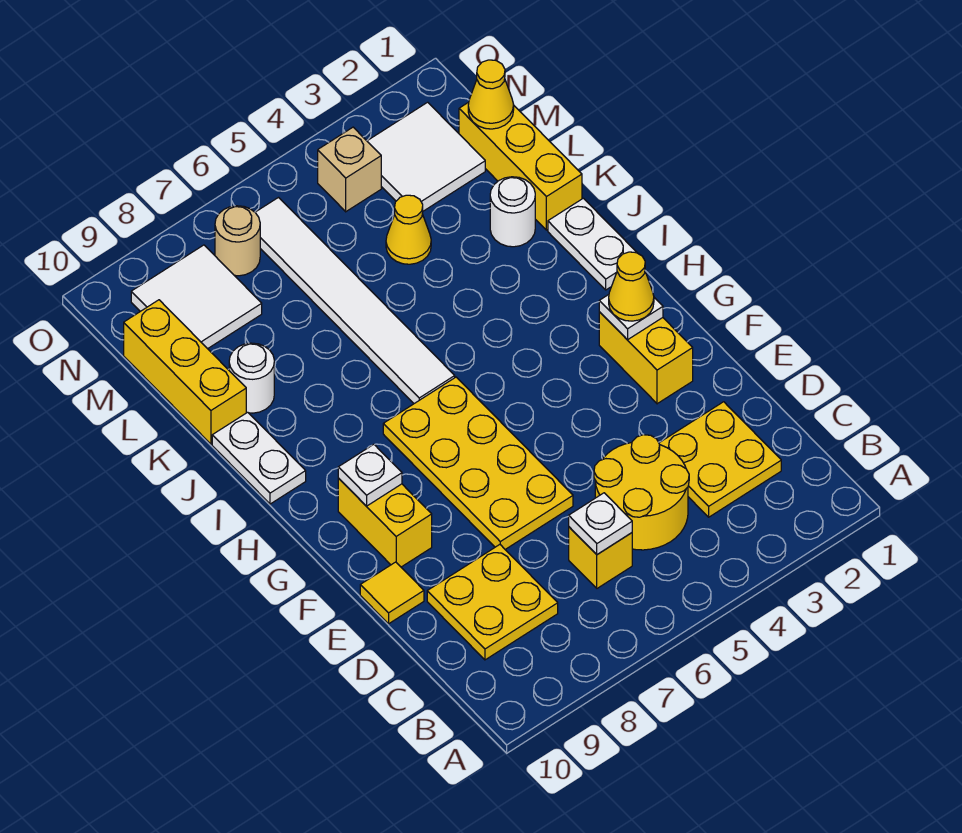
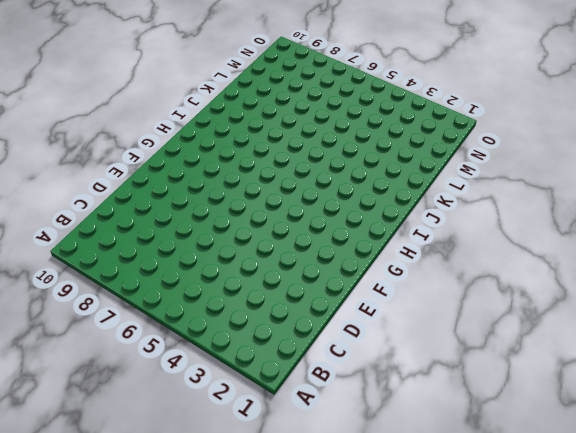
none -> yellow 2x2 plate [659,402,781,517]
none -> yellow 2x2 round brick [594,435,689,550]
none -> yellow 1x1 brick [569,527,632,588]

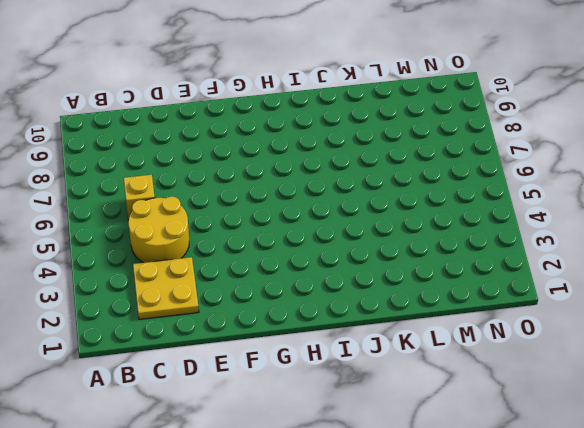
none -> yellow 2x2 plate [427,545,558,660]
none -> yellow 2x4 plate [383,377,573,549]
none -> yellow 1x1 tile [360,562,424,624]

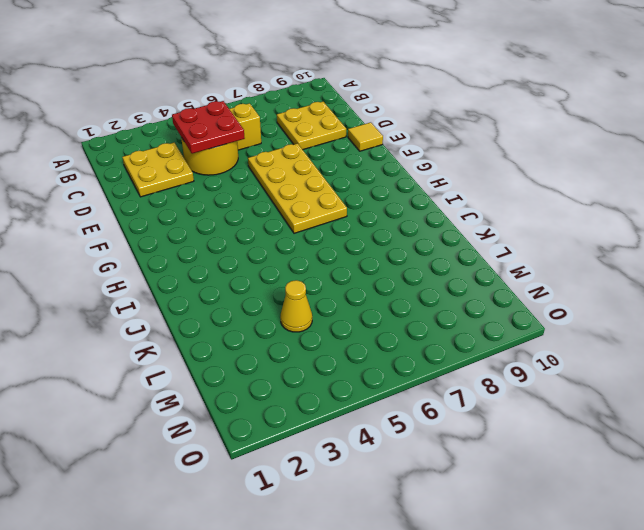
red 2x2 plate [172,101,245,154] -> none
none -> yellow 1x2 brick [599,312,693,404]
none -> yellow 1x2 brick [338,478,432,567]
none -> white 1x2 plate [548,198,637,290]

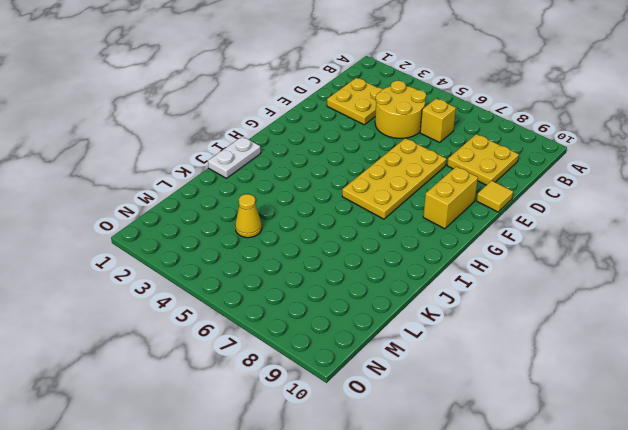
none -> yellow 1x2 brick [599,312,693,404]
none -> white 1x6 tile [255,198,455,404]
none -> white 1x2 plate [212,412,306,504]

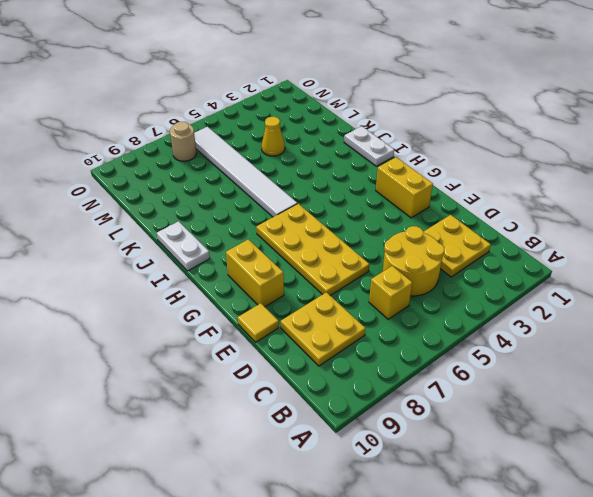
none -> yellow 1x3 brick [459,102,582,230]
none -> white 1x1 round brick [490,177,535,247]
none -> white 1x1 round brick [229,343,274,413]

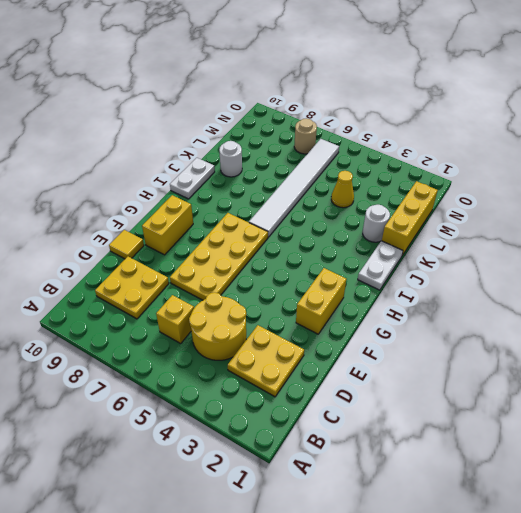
none -> yellow 1x3 brick [124,300,246,444]
none -> white 2x2 tile [367,102,485,211]
none -> white 2x2 tile [131,245,262,349]

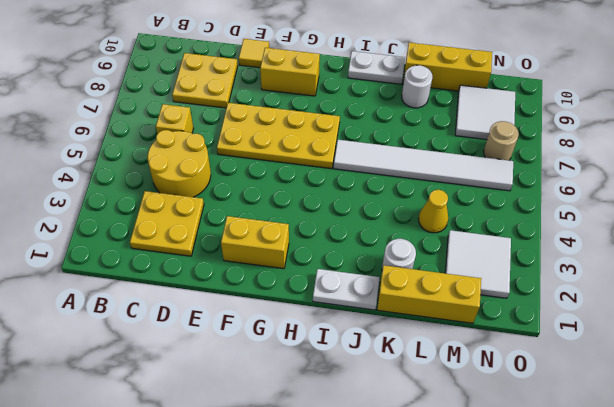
none -> tan 1x1 brick [318,127,381,212]
none -> white 1x1 plate [569,493,632,554]
none -> white 1x1 plate [599,295,663,340]

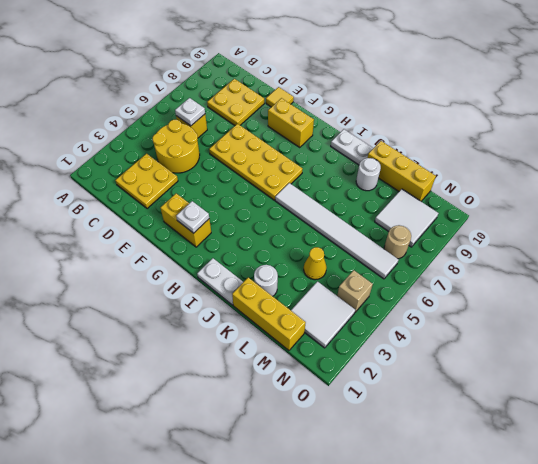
none -> white 1x1 plate [338,444,402,506]
none -> yellow 1x1 cone [468,60,514,129]
none -> yellow 1x1 cone [609,252,654,321]

